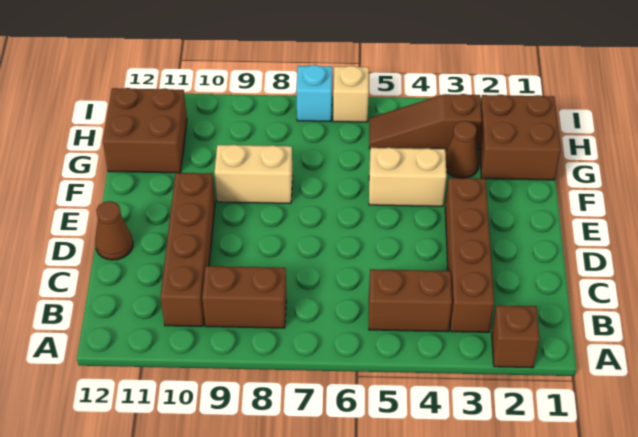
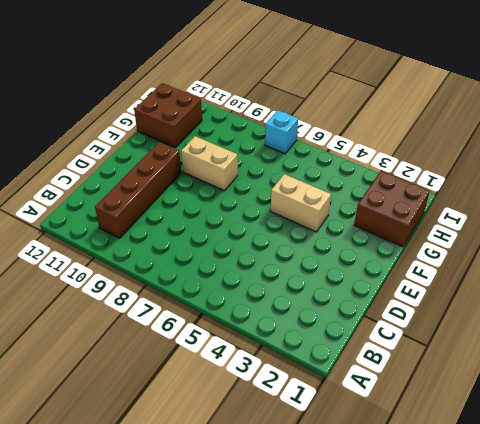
none -> brown 1x1 brick [492,305,539,368]
none -> brown 1x4 brick [445,178,494,332]
none -> brown 1x2 brick [369,269,452,332]

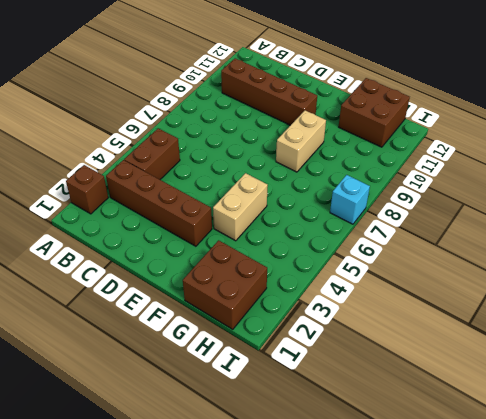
none -> brown 1x2 brick [202,266,286,328]
none -> brown 1x1 cone [95,201,133,260]
none -> brown 1x1 cone [446,121,479,178]

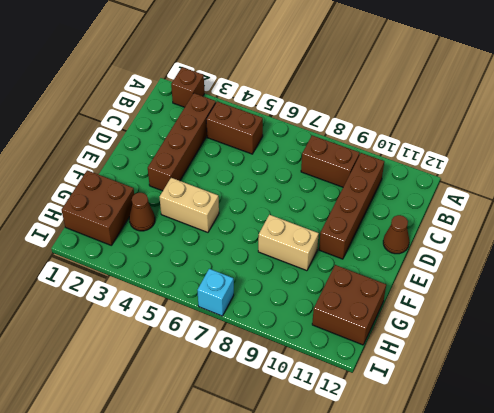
none -> brown 1x3 slope [369,94,482,150]
none -> tan 1x1 brick [333,66,369,122]

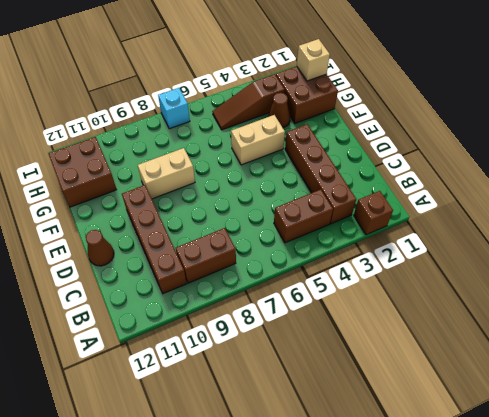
tan 1x1 brick [297,39,330,81] -> tan 1x1 brick moved to [333,66,369,122]

